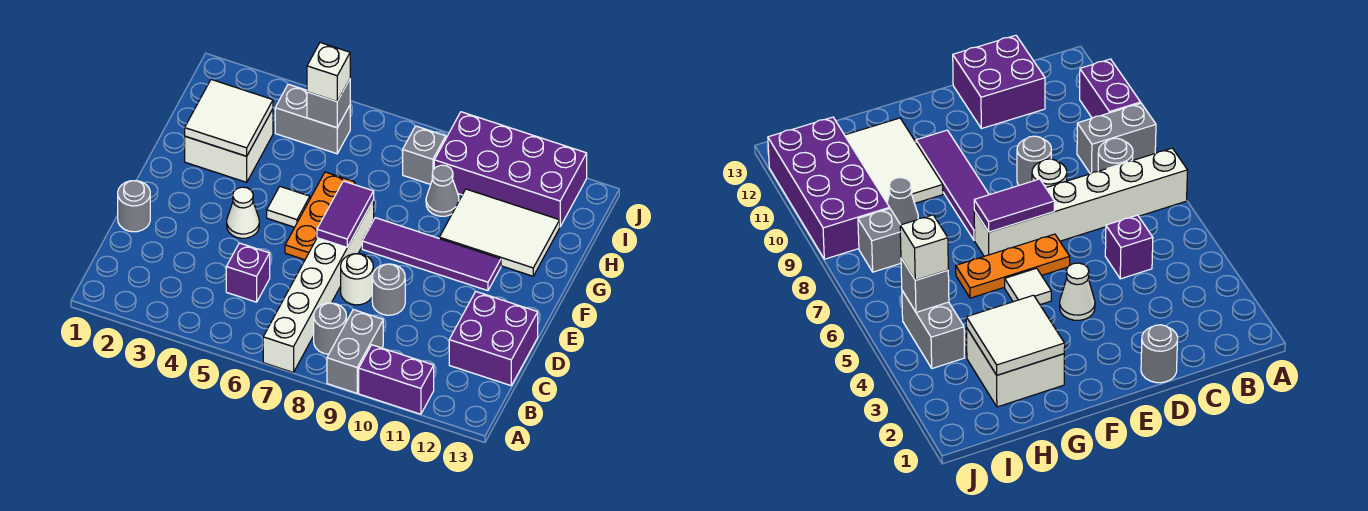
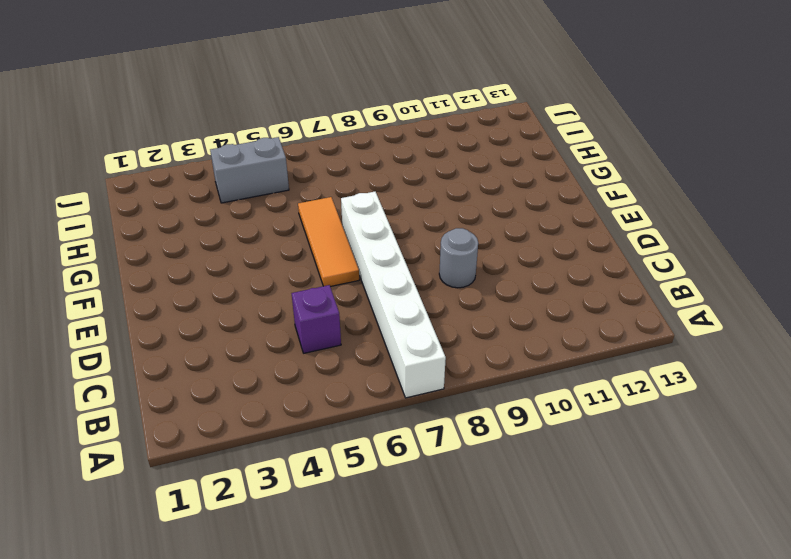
orange 1x3 tile [298,197,359,287] -> orange 1x3 plate [285,172,355,260]
none -> grey 1x2 brick [327,310,383,393]
none -> purple 1x2 brick [359,345,434,414]
none -> grey 1x1 round brick [314,303,346,354]

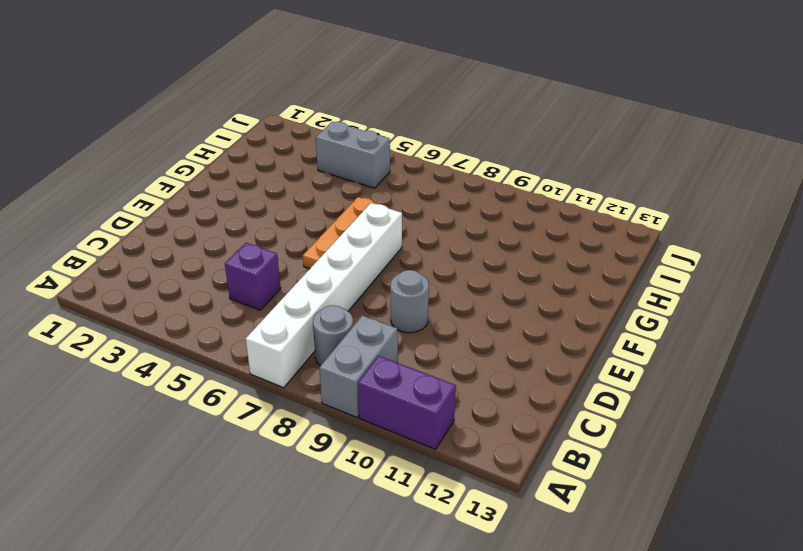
none -> purple 2x2 brick [449,291,538,386]
none -> grey 1x1 round brick [118,181,150,232]
none -> white 1x1 round brick [341,254,373,305]

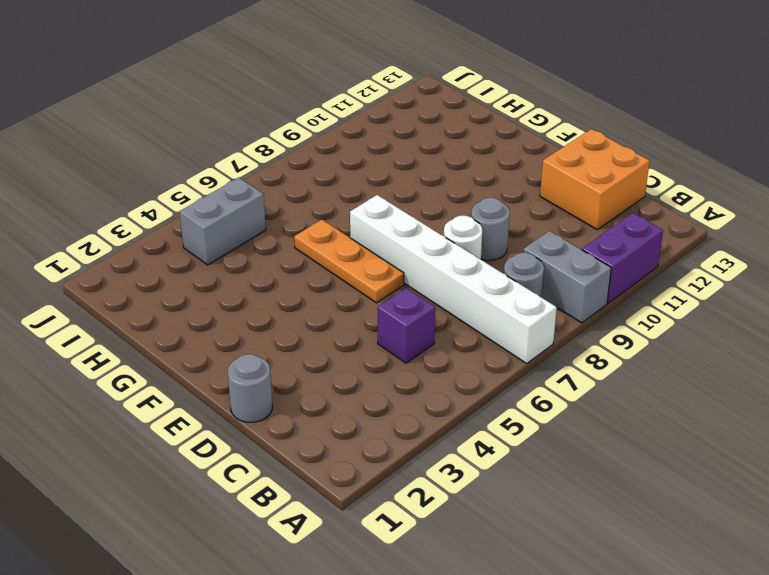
orange 2x2 brick [540,129,650,230] -> purple 2x2 brick [449,291,538,386]
none -> white 1x1 cone [227,187,259,238]
none -> white 1x1 tile [267,187,310,227]
none -> purple 1x4 tile [362,218,501,291]

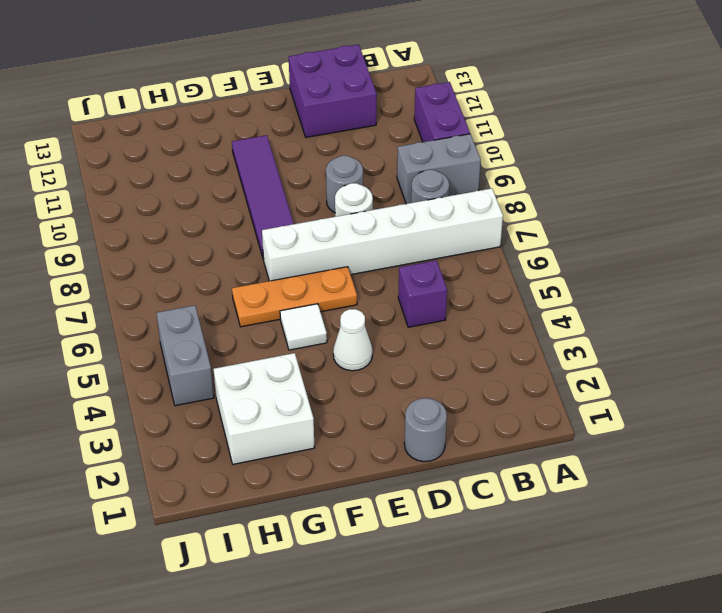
none -> white 2x3 tile [439,189,560,276]
none -> grey 1x1 cone [426,165,459,216]
none -> grey 1x1 brick [403,126,446,184]

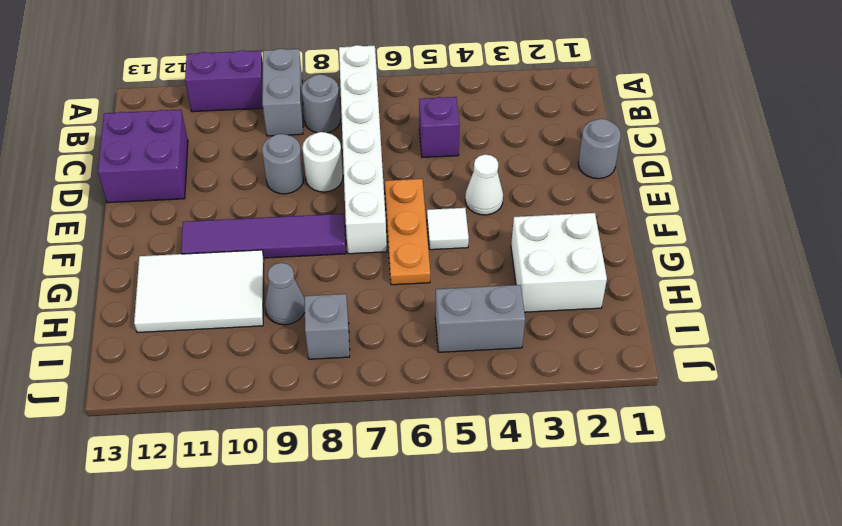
none -> purple 2x4 brick [434,112,587,226]
none -> purple 1x2 tile [317,181,374,247]
none -> white 2x2 tile [185,80,273,156]

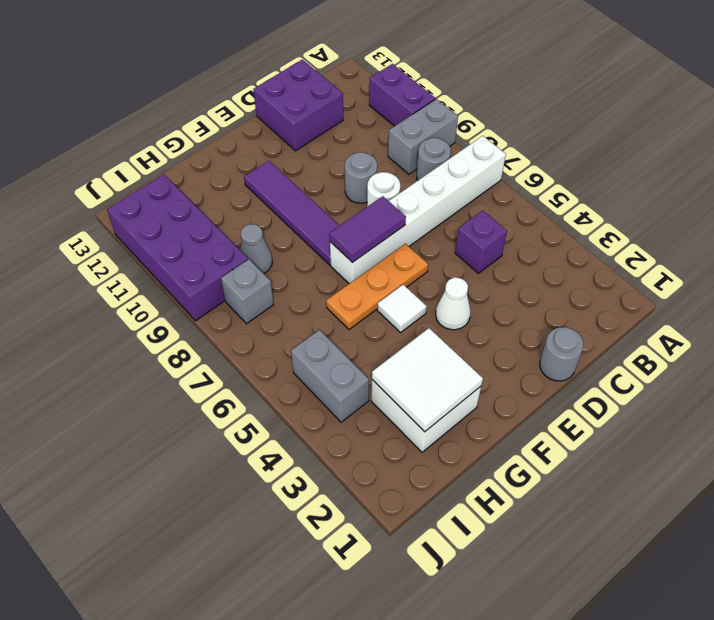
none -> white 2x3 tile [439,189,560,276]
none -> grey 1x1 brick [307,79,350,128]
none -> white 1x1 brick [307,43,350,102]

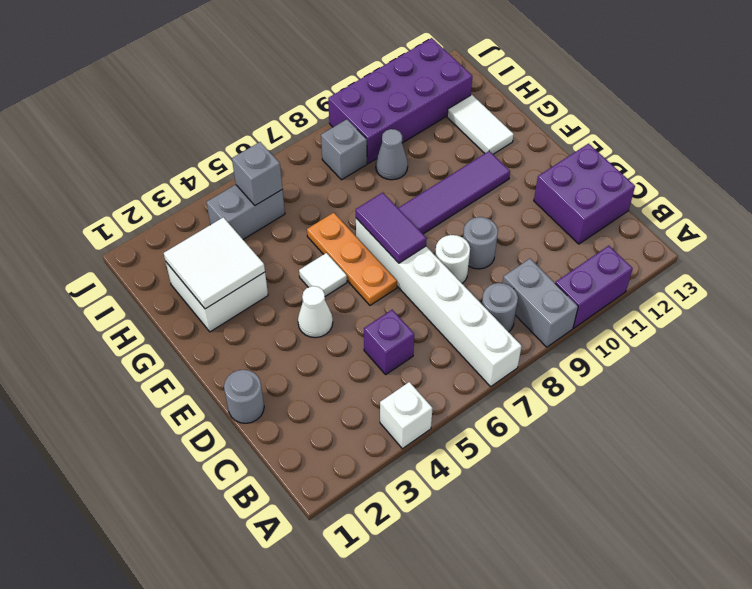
white 1x1 brick [380,382,433,449] -> white 1x1 brick moved to [307,43,350,102]
white 1x2 tile [447,95,514,154] -> white 2x3 tile [439,189,560,276]

